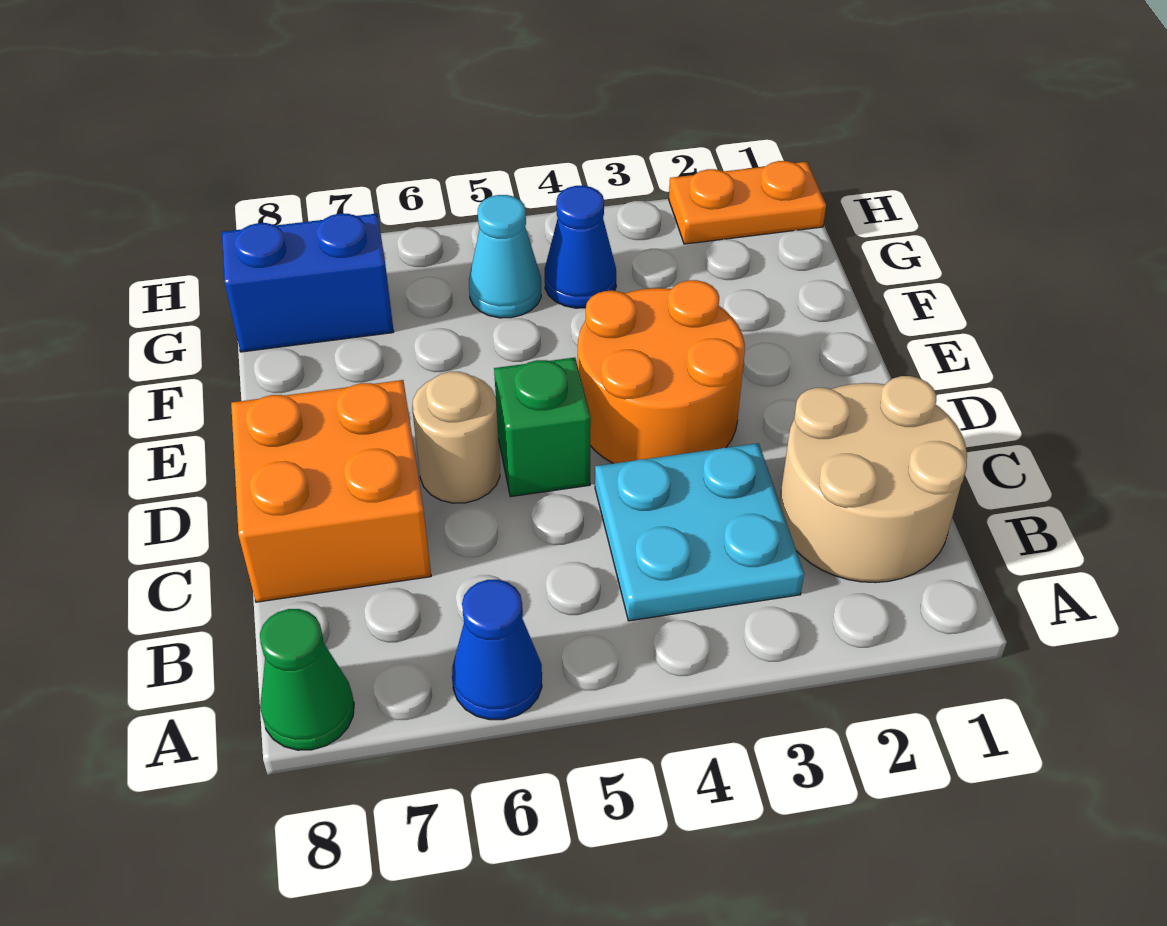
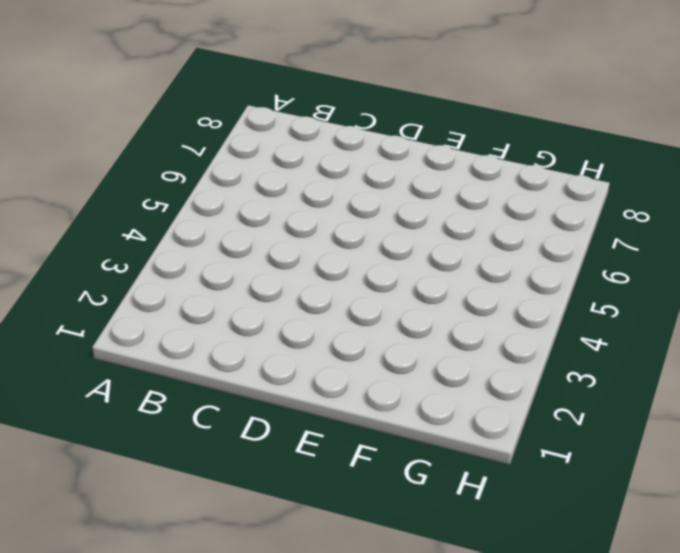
none -> blue 1x1 cone [452,580,542,720]
none -> green 1x1 cone [260,609,354,750]
none -> tan 2x2 round brick [779,376,967,583]

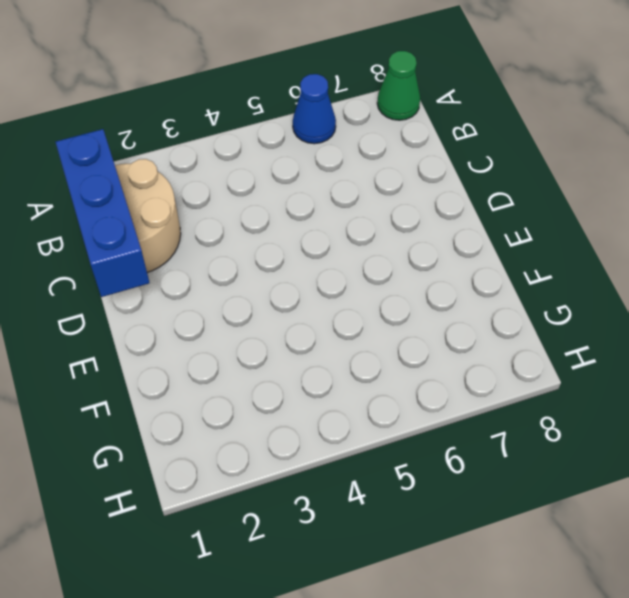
blue 1x3 brick [56,129,149,297] -> none
none -> cyan 2x2 plate [595,443,804,621]
none -> orange 2x2 brick [231,380,431,602]
none -> orange 2x2 round brick [578,280,745,464]

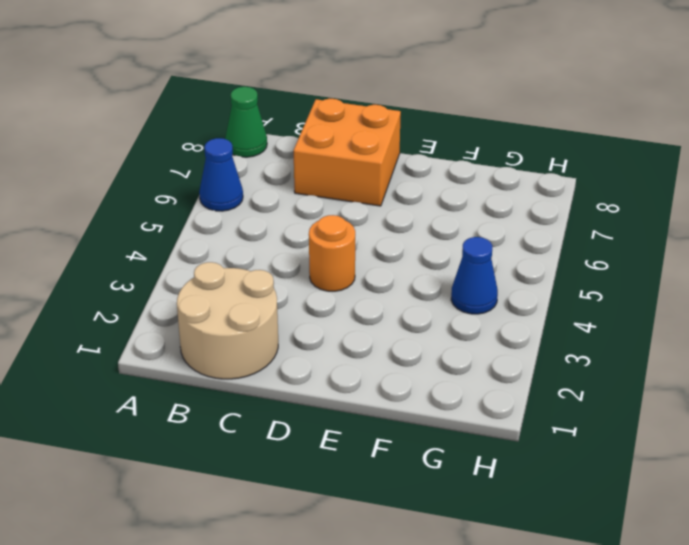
orange 1x1 round brick [309,215,355,291] -> orange 2x2 round brick [578,280,745,464]
none -> cyan 2x2 plate [595,443,804,621]
none -> green 1x1 brick [494,358,591,497]
none -> tan 1x1 round brick [412,372,500,503]

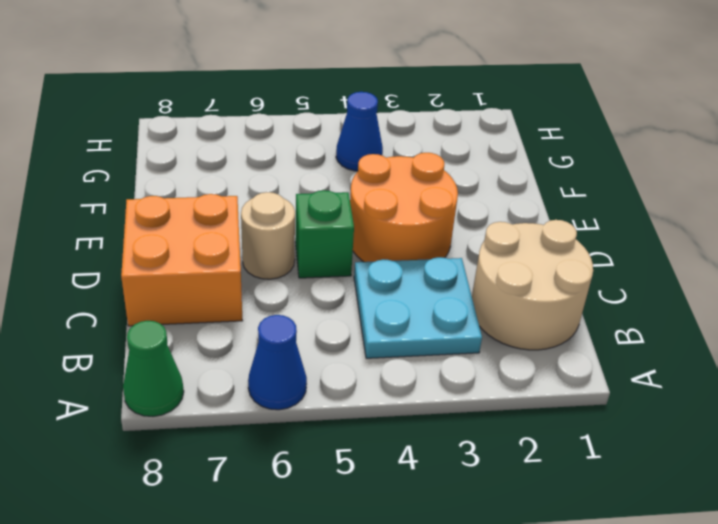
none -> cyan 1x1 cone [469,195,541,318]
none -> blue 1x2 brick [222,214,394,352]
none -> orange 1x2 plate [669,161,826,244]

